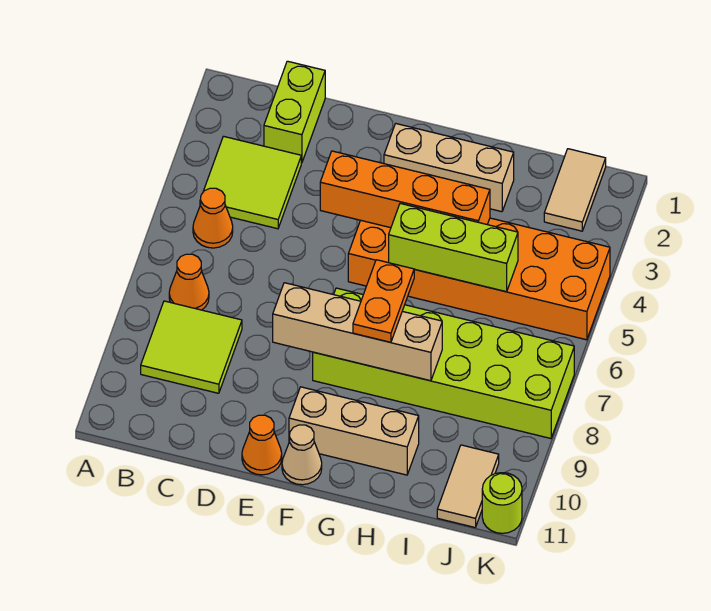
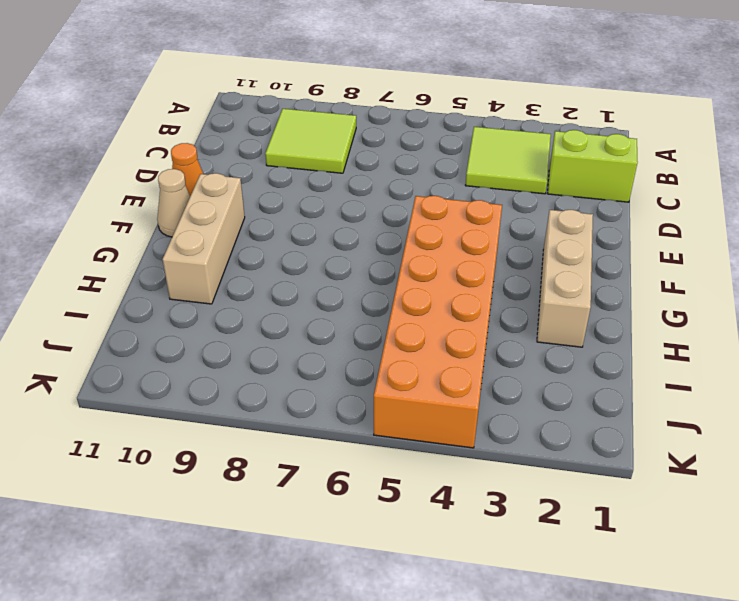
none -> orange 1x1 cone [193,188,233,248]
none -> orange 1x1 cone [169,254,209,310]
none -> lime 2x6 brick [313,288,574,438]

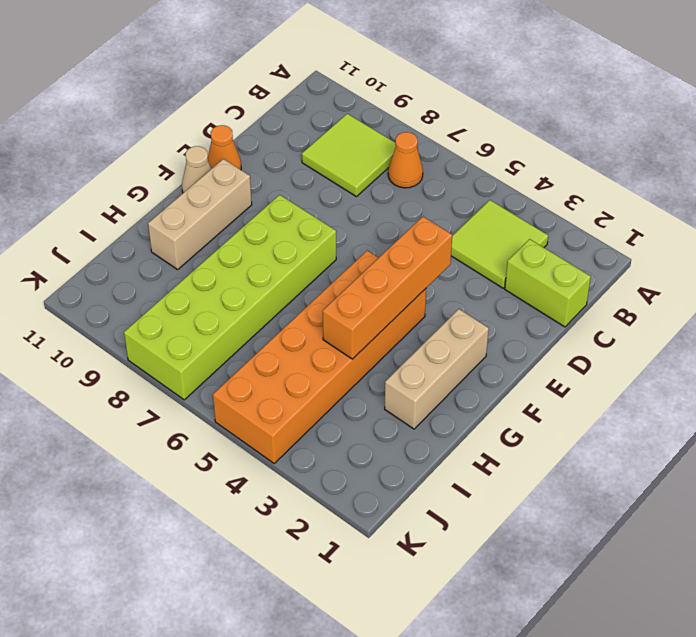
none -> orange 1x1 cone [193,188,233,248]
none -> tan 1x2 tile [544,149,606,231]
none -> tan 1x2 tile [437,445,499,527]

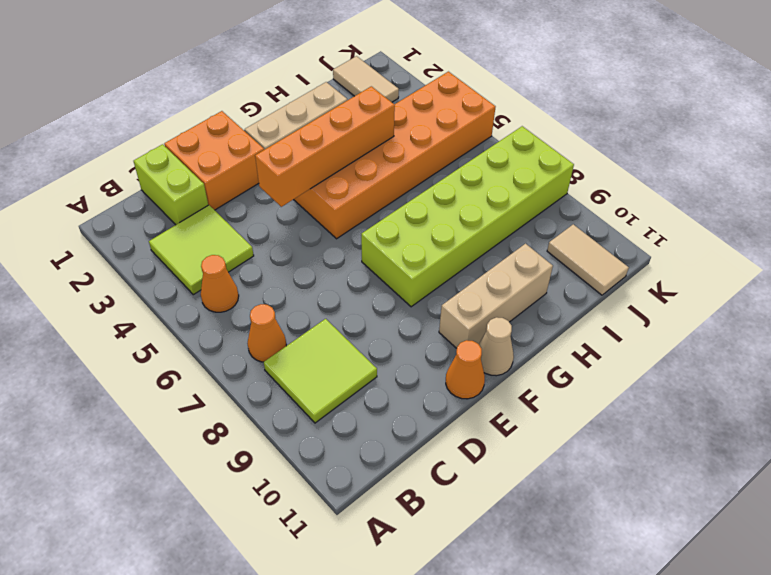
orange 2x2 brick [164,111,264,210] -> none
none -> lime 1x1 round brick [482,473,522,533]
none -> tan 1x4 brick [273,283,442,381]
none -> lime 1x3 brick [389,203,518,292]

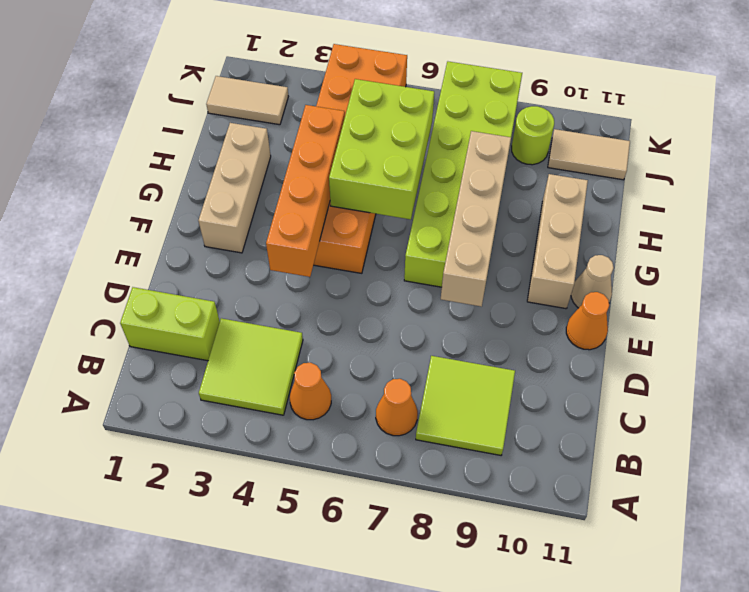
lime 2x3 brick [329,79,434,219] -> lime 1x3 brick [389,203,518,292]
lime 1x1 round brick [512,106,554,165] -> lime 1x1 round brick moved to [482,473,522,533]
none -> orange 1x2 plate [353,260,415,342]

